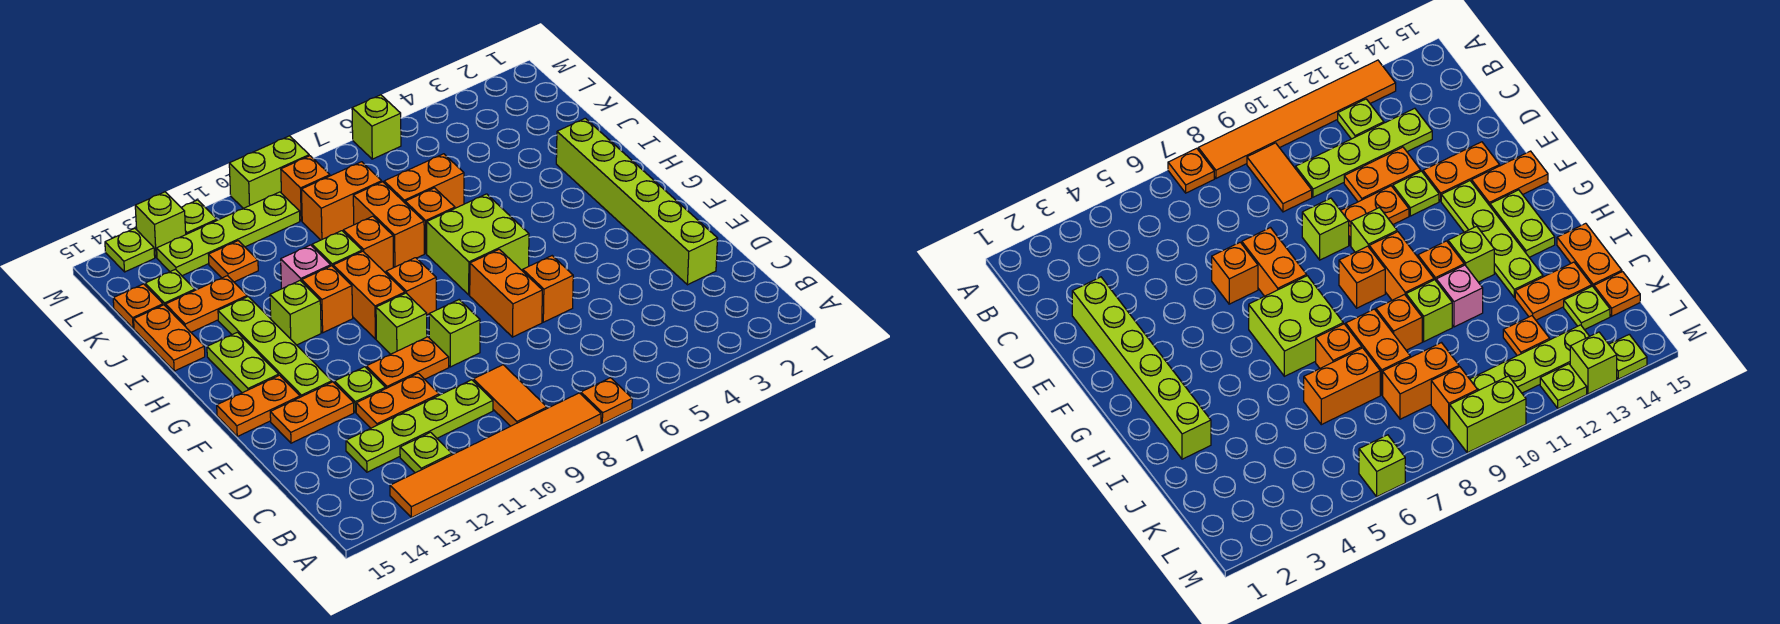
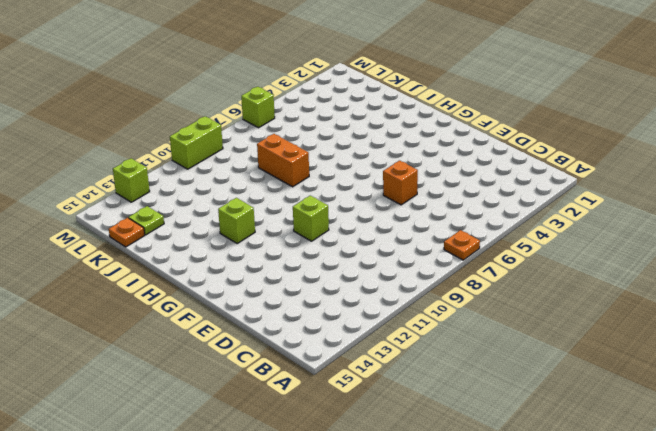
none -> orange 1x6 tile [390,393,601,518]
none -> orange 1x2 tile [473,365,547,426]
none -> lime 1x1 plate [400,432,452,473]
none -> lime 1x4 plate [346,380,493,472]

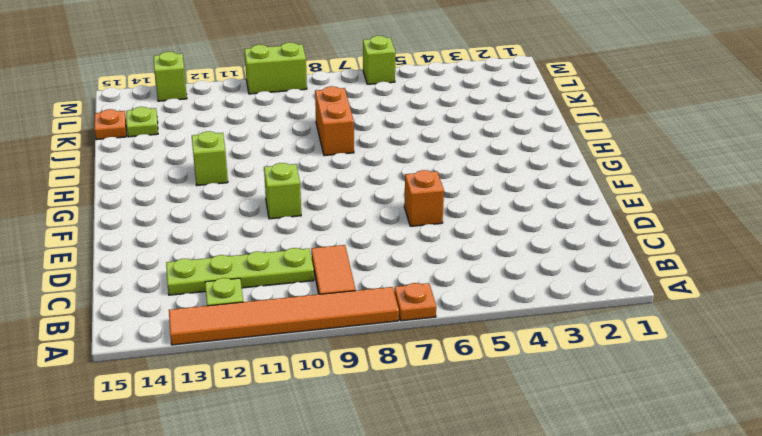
none -> lime 1x6 brick [556,118,718,285]
none -> orange 1x2 plate [356,373,439,428]
none -> orange 1x2 brick [470,249,542,337]
none -> lime 1x1 brick [429,300,480,367]

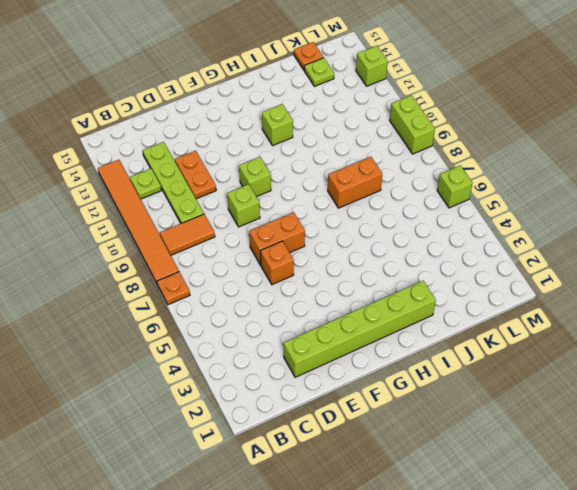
none -> orange 1x2 plate [366,337,449,388]
none -> lime 1x1 plate [335,367,386,412]
none -> orange 1x2 plate [270,382,354,443]
none -> lime 1x4 plate [218,297,332,397]

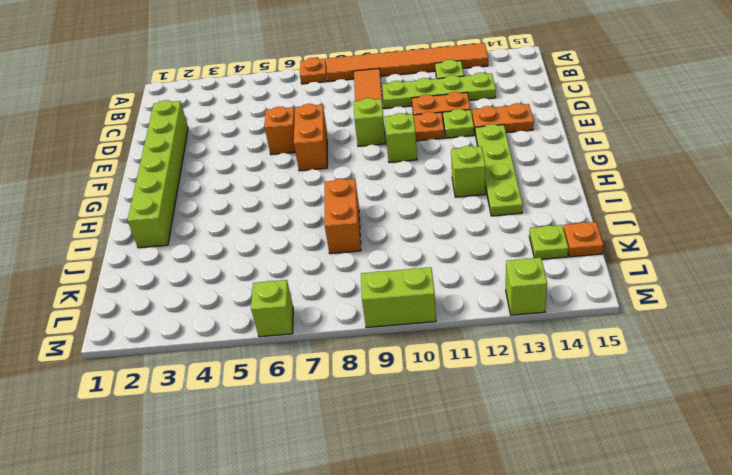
none -> orange 1x2 plate [217,375,300,436]
none -> lime 2x2 brick [427,194,529,295]
none -> orange 1x1 brick [386,258,436,315]
none -> orange 1x2 brick [333,251,405,339]

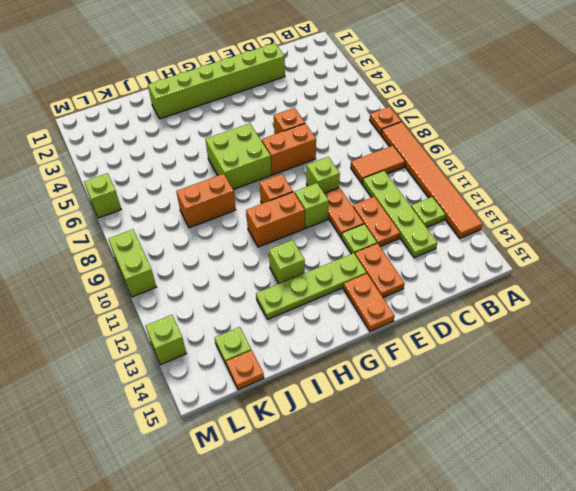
none -> lime 1x2 plate [207,332,279,393]
none -> orange 1x1 brick [302,266,353,333]
none -> orange 1x1 brick [405,188,455,253]
none -> orange 1x1 brick [343,216,393,273]

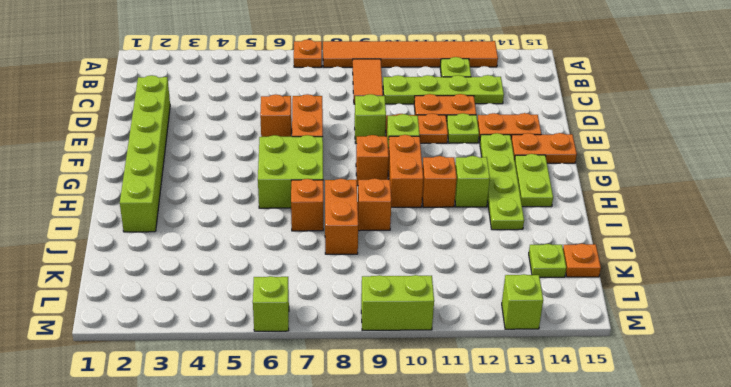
none -> lime 1x1 brick [312,231,362,266]
none -> pink 1x1 brick [281,245,331,289]
none -> orange 1x2 plate [134,305,205,371]
none -> orange 1x2 brick [384,154,464,208]

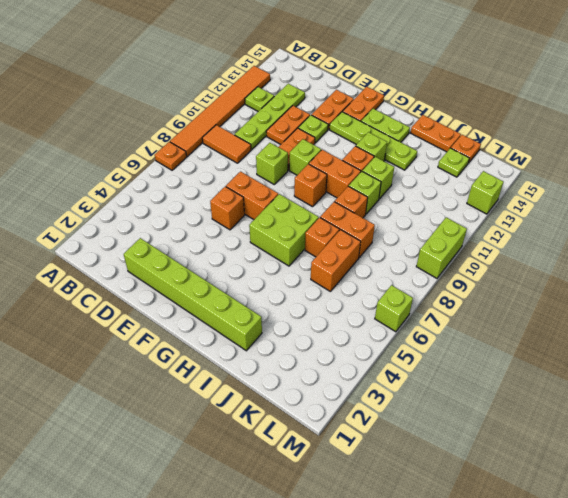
lime 1x1 brick [362,157,394,199] -> pink 1x1 brick [281,245,331,289]
none -> orange 1x2 plate [166,276,247,332]
none -> orange 1x2 brick [301,162,382,240]
none -> orange 1x1 plate [208,241,258,282]
none -> orange 1x1 brick [281,156,330,221]

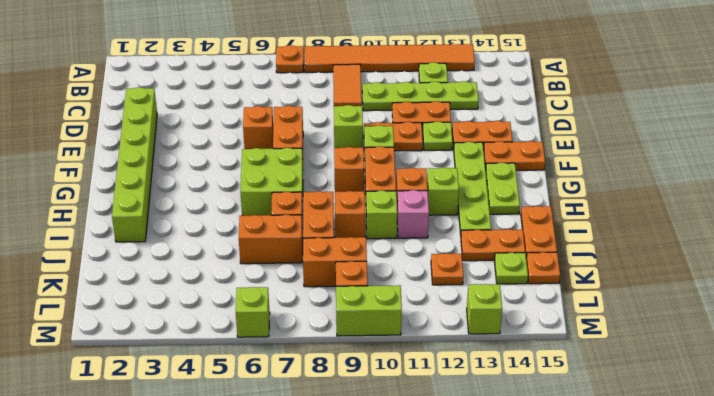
none -> lime 1x4 plate [157,192,300,276]
none -> lime 1x1 plate [181,200,217,234]
none -> lime 1x1 plate [105,228,155,272]

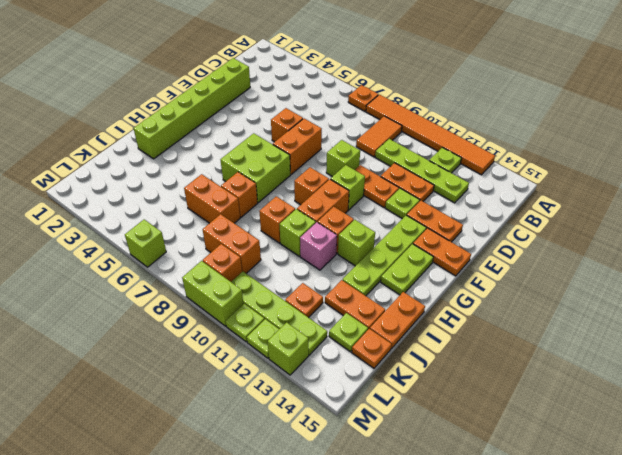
lime 1x1 plate [226,304,264,342] -> lime 1x1 plate moved to [105,228,155,272]
none -> orange 1x2 brick [353,182,424,267]

